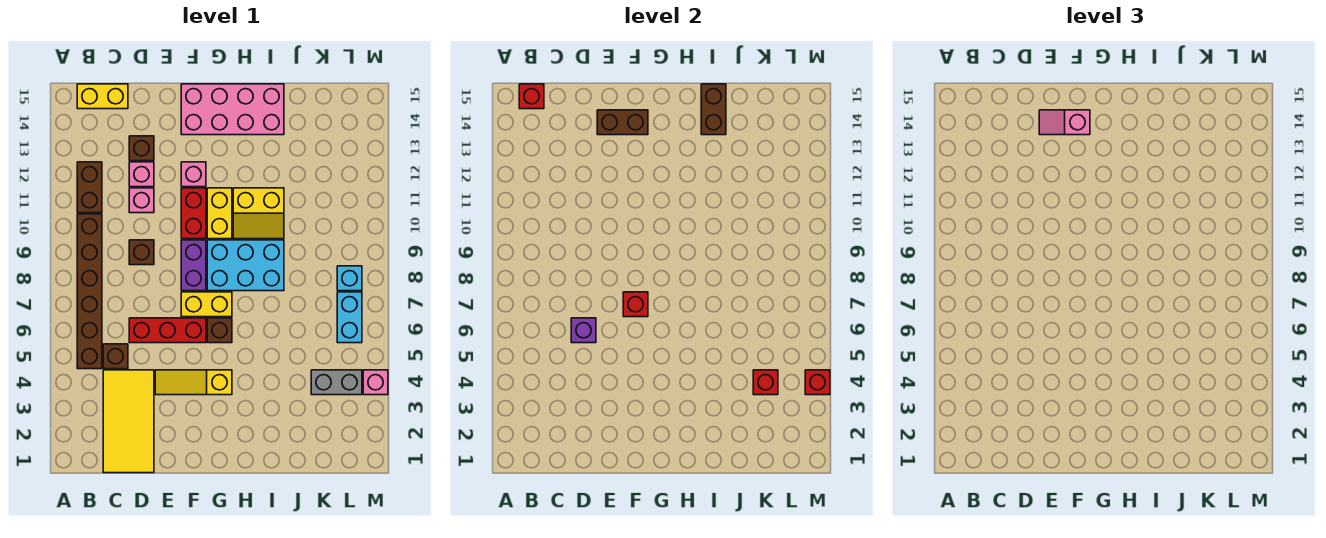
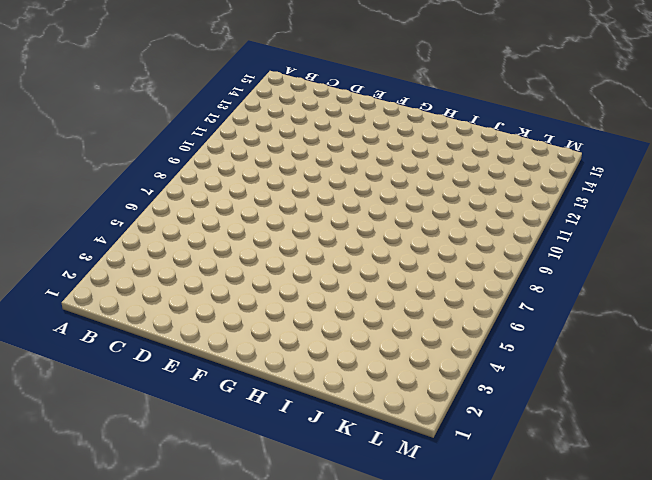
none -> brown 1x6 brick [77,214,102,369]
none -> brown 1x2 brick [77,162,102,213]
none -> yellow 1x2 brick [77,84,128,109]
none -> yellow 2x4 tile [103,370,154,473]

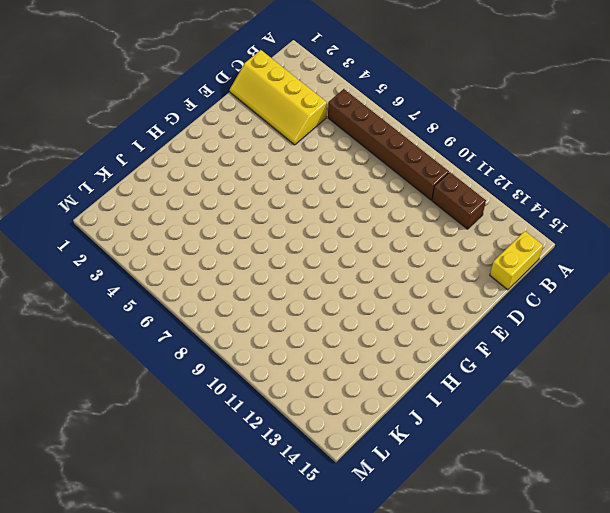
yellow 2x4 slope [230,50,327,145] -> yellow 2x4 tile [103,370,154,473]
none -> brown 1x1 brick [103,344,128,369]
none -> red 1x3 brick [129,318,206,343]
none -> brown 1x1 brick [129,240,154,265]
none -> pink 1x1 brick [129,188,154,213]

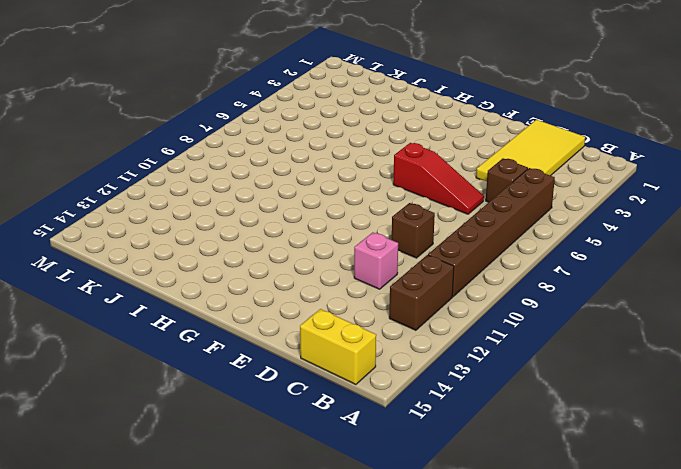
red 1x3 slope [393,143,484,214] -> red 1x3 brick [129,318,206,343]
none -> pink 1x1 brick [129,162,154,187]
none -> brown 1x1 brick [129,136,154,161]
none -> yellow 1x3 slope [155,370,232,395]
none -> yellow 1x2 brick [181,292,232,317]

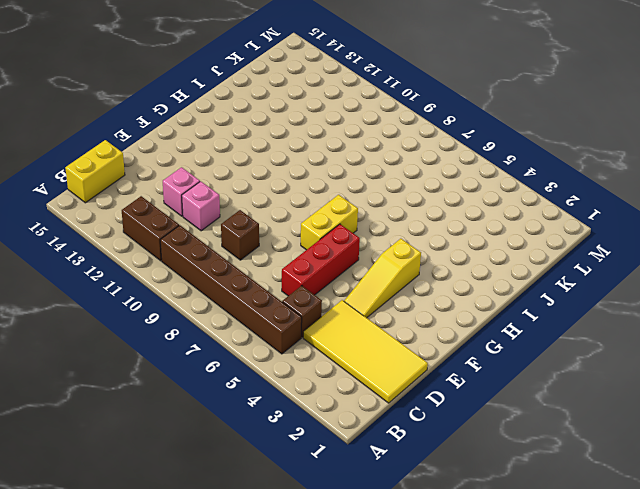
none -> brown 1x1 brick [129,136,154,161]
none -> purple 1x2 brick [181,240,206,291]
none -> red 1x2 brick [181,188,206,239]
none -> pink 1x1 brick [181,162,206,187]

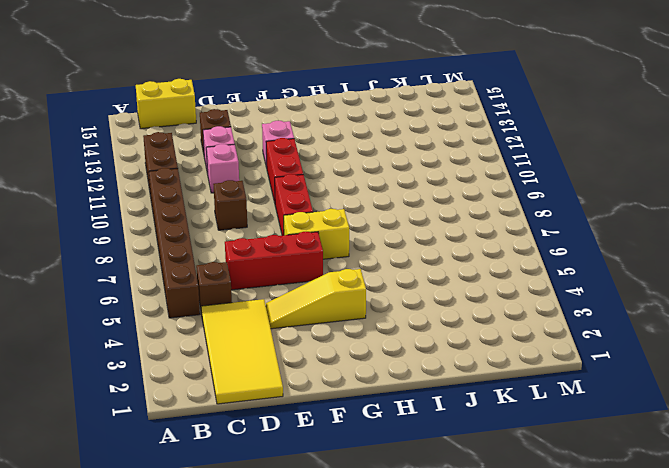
red 1x2 brick [275,174,313,236] -> purple 1x2 brick [181,240,206,291]
none -> pink 2x4 brick [181,84,284,135]
none -> brown 1x1 brick [207,318,232,343]
none -> cyan 2x3 brick [207,240,284,291]
none -> yellow 1x2 brick [207,188,232,239]

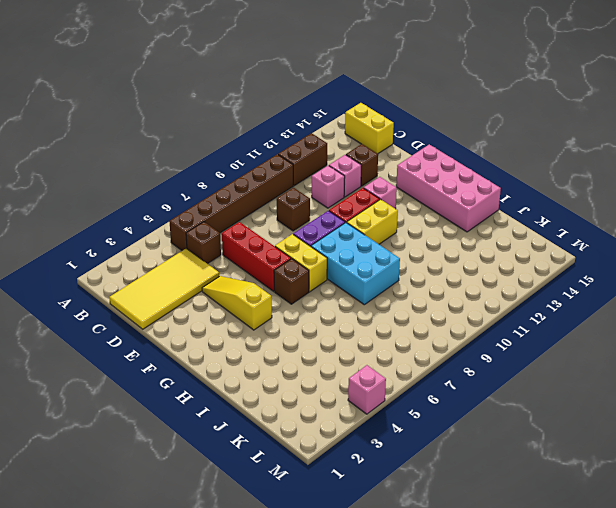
none -> yellow 2x2 slope [233,188,284,239]
none -> grey 1x2 brick [311,370,362,395]
none -> cyan 1x2 brick [337,292,362,343]
none -> cyan 1x1 brick [337,266,362,291]

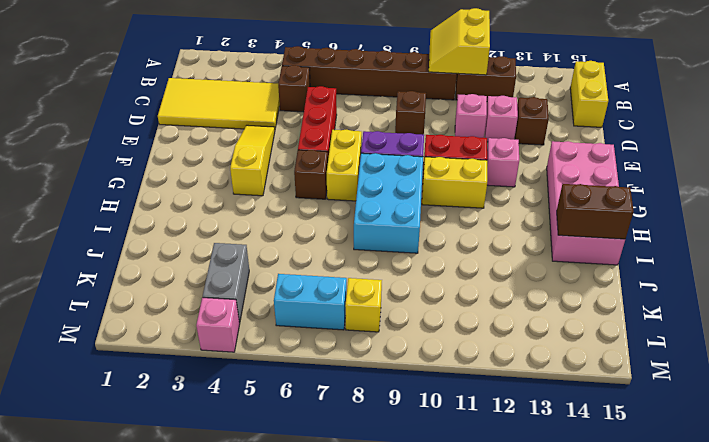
yellow 2x2 slope [429,8,490,75] -> yellow 2x2 slope moved to [233,188,284,239]
yellow 1x1 brick [345,278,382,332] -> cyan 1x1 brick [337,266,362,291]
none -> red 1x1 brick [519,84,544,109]
none -> purple 1x1 brick [571,318,596,343]
none -> brown 1x2 brick [597,110,648,135]
none -> red 1x1 brick [623,292,648,317]

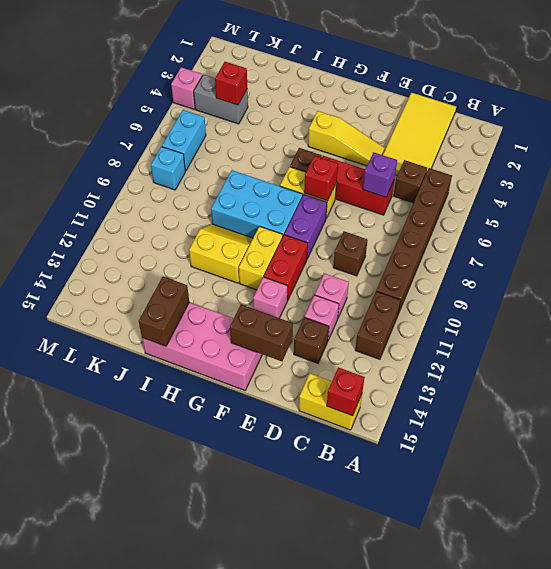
none -> red 1x1 brick [805,370,830,395]
none -> pink 1x2 slope [1039,110,1090,135]

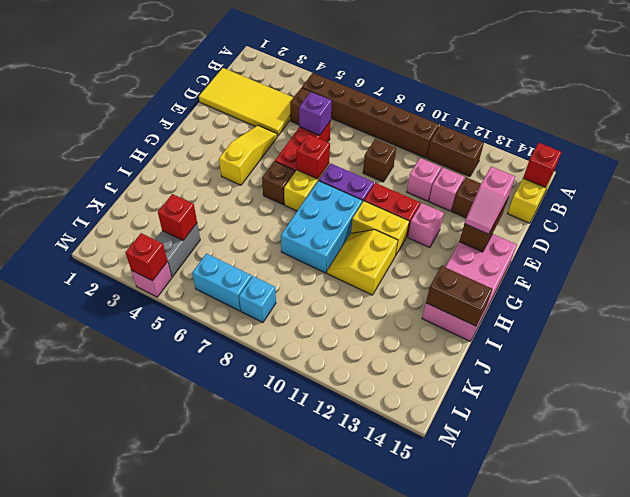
pink 1x2 slope [465,167,515,234] -> pink 1x2 slope turned to [1039,110,1090,135]

